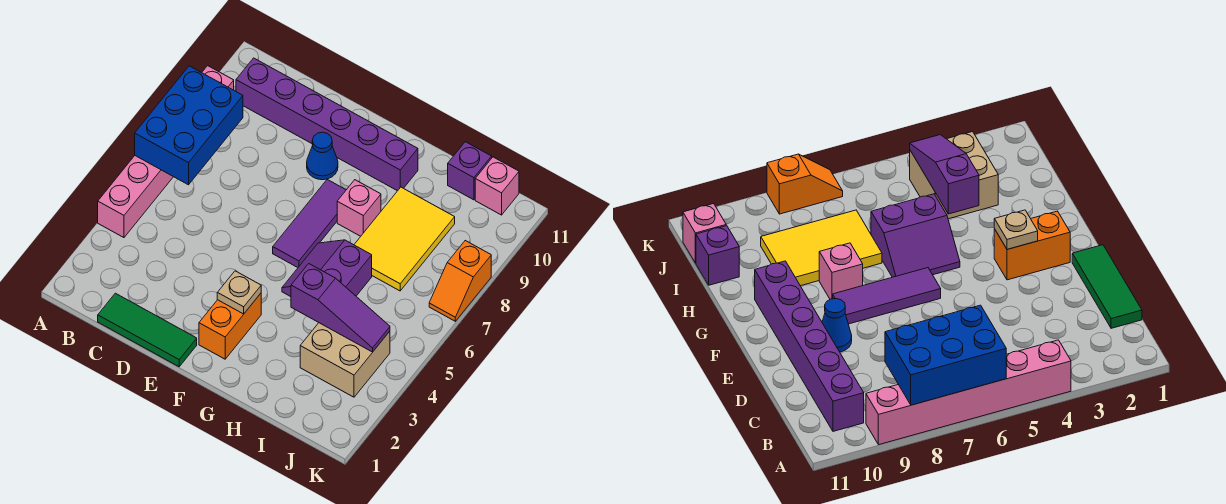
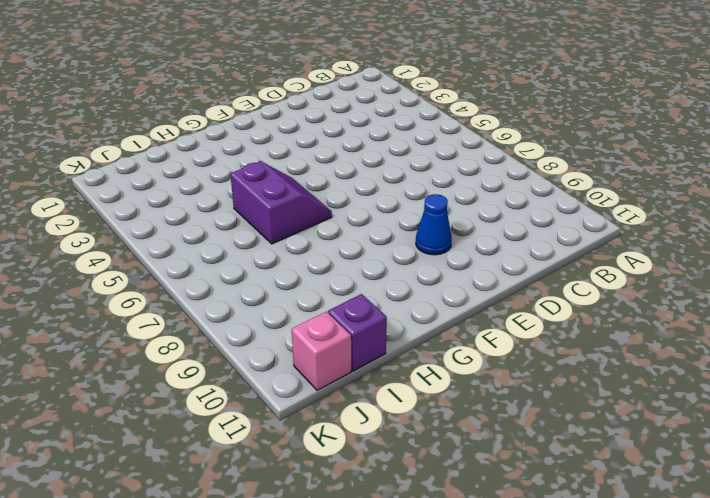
none -> pink 1x6 brick [98,66,234,238]
none -> purple 1x6 brick [236,58,418,191]
none -> green 1x3 tile [98,293,197,367]

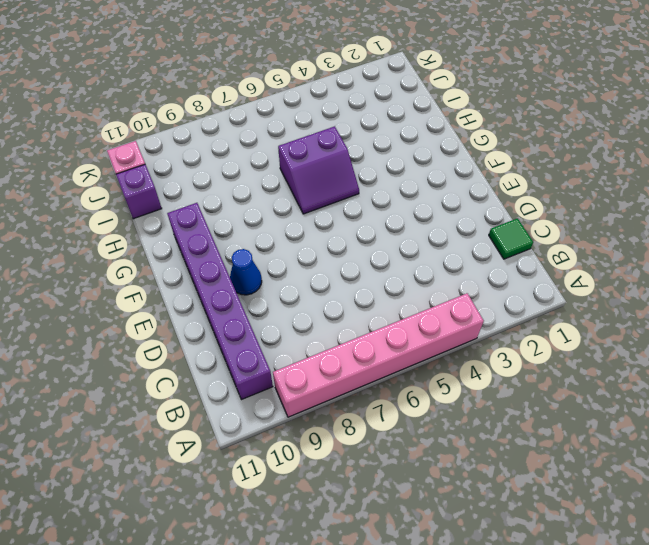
green 1x1 tile [489,218,533,259] -> green 1x3 tile [98,293,197,367]
none -> orange 1x2 brick [199,293,261,359]
none -> purple 1x3 tile [273,180,346,267]
none -> pink 1x1 brick [337,180,381,236]

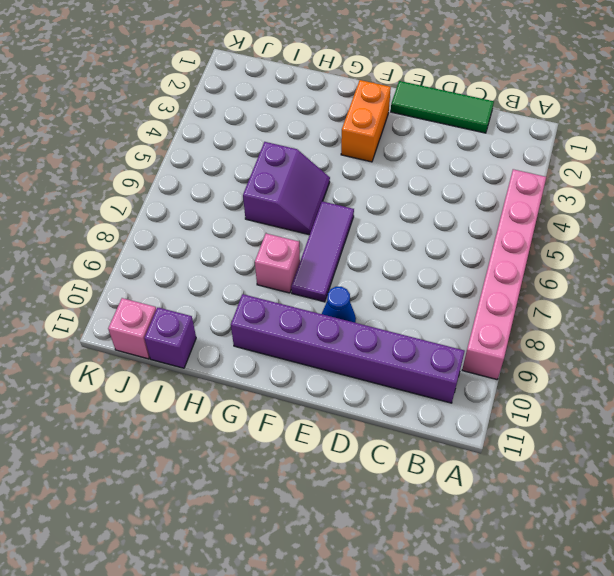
none -> yellow 2x3 tile [354,187,455,291]
none -> tan 2x2 brick [300,323,390,397]
none -> orange 1x2 slope [429,241,491,321]

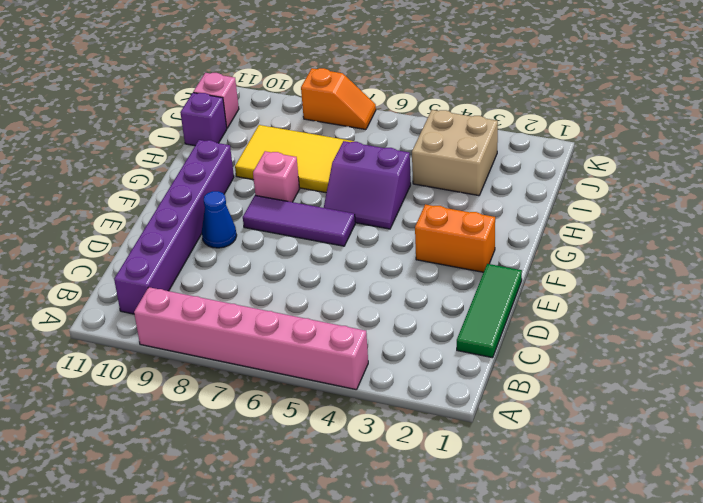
none -> blue 2x3 brick [135,66,243,185]
none -> tan 1x1 plate [217,271,261,314]
none -> purple 1x3 slope [291,264,390,352]

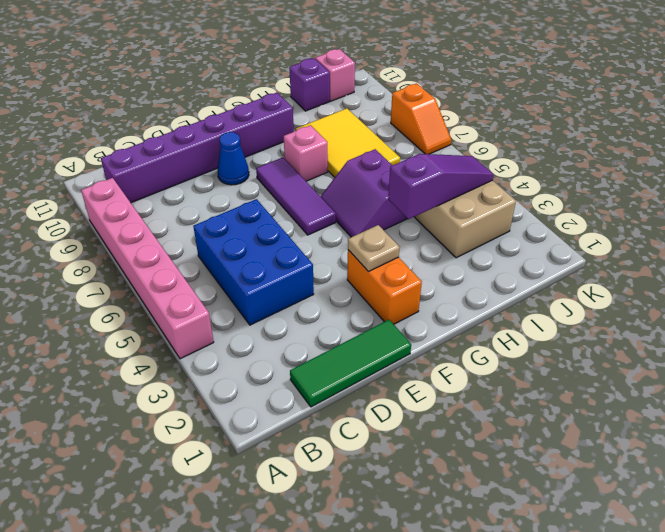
blue 2x3 brick [193,199,314,325] -> blue 2x3 brick moved to [135,66,243,185]

